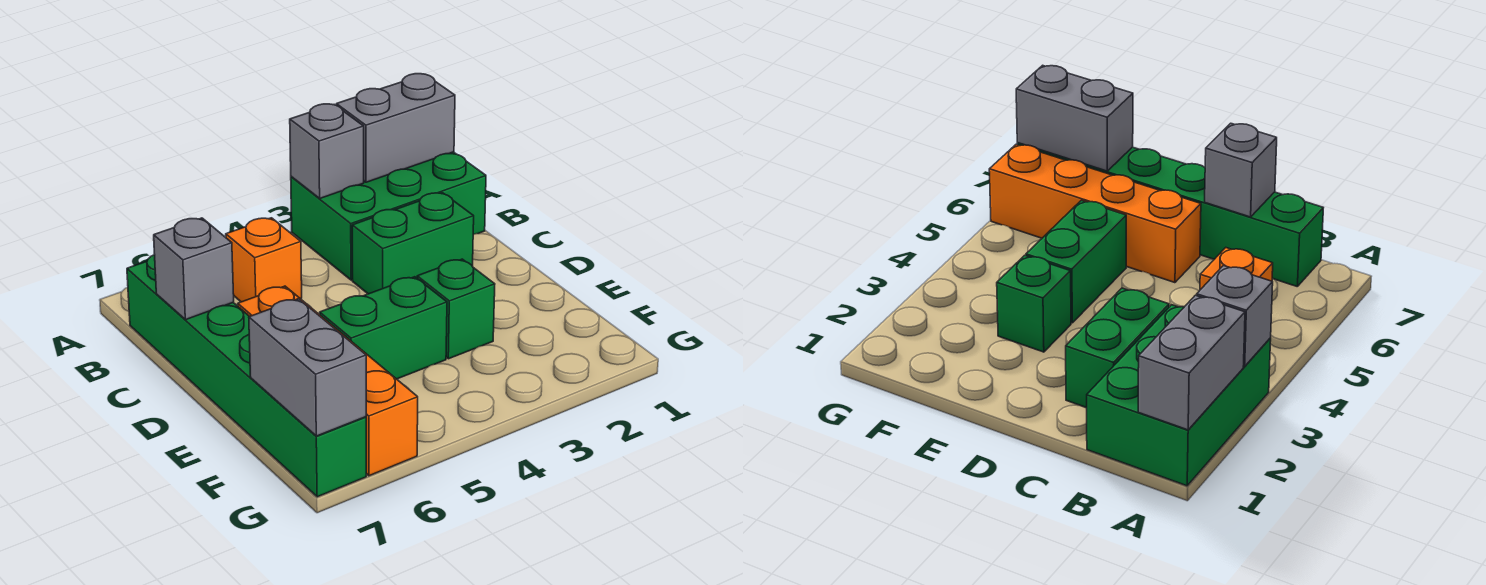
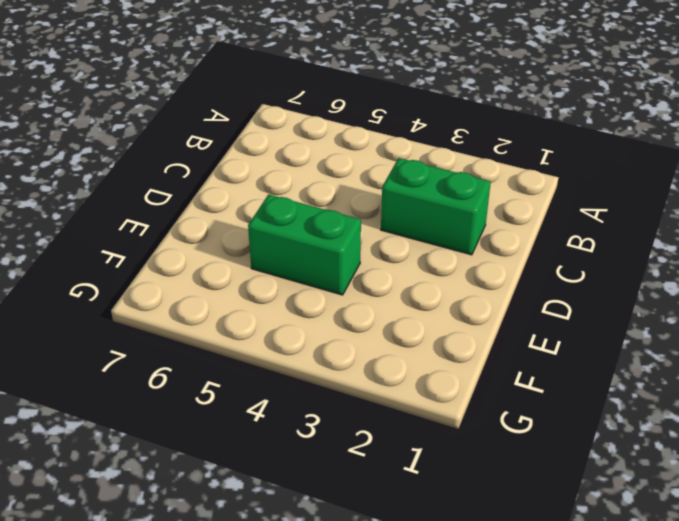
none -> green 2x3 brick [291,152,486,280]
none -> orange 1x1 brick [226,218,302,302]

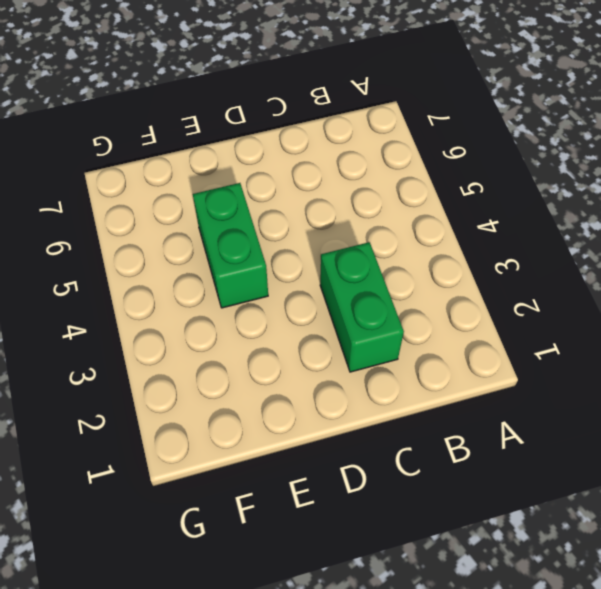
none -> green 2x3 brick [291,152,486,280]
none -> orange 1x1 brick [226,218,302,302]

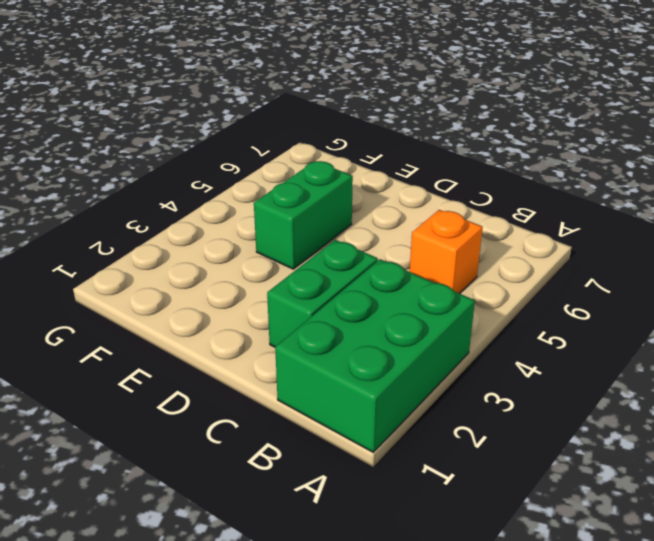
none -> green 1x6 brick [127,255,366,497]
none -> orange 1x4 brick [238,286,418,476]

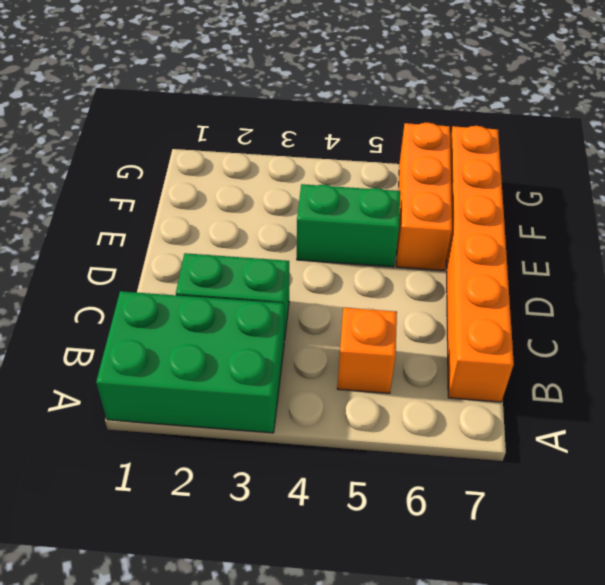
orange 1x6 brick [446,126,514,402] -> green 1x6 brick [127,255,366,497]
orange 1x3 brick [396,123,452,270] -> orange 1x4 brick [238,286,418,476]
none -> green 1x1 brick [417,259,495,359]
none -> grey 1x2 brick [336,74,455,182]

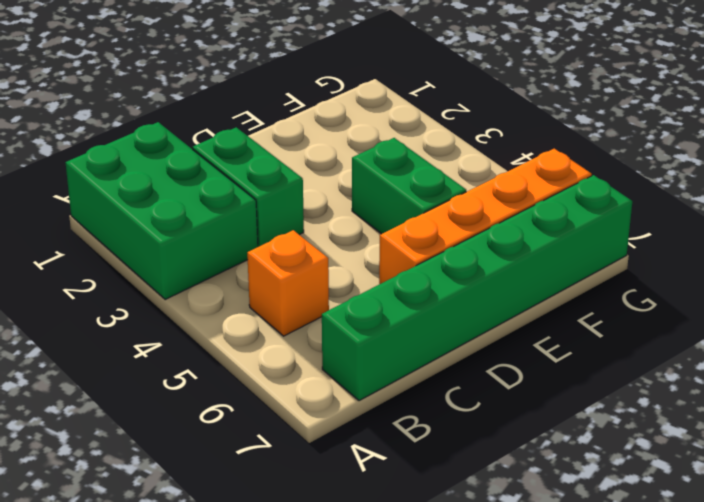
none -> green 1x1 brick [417,259,495,359]
none -> grey 1x2 brick [336,74,455,182]

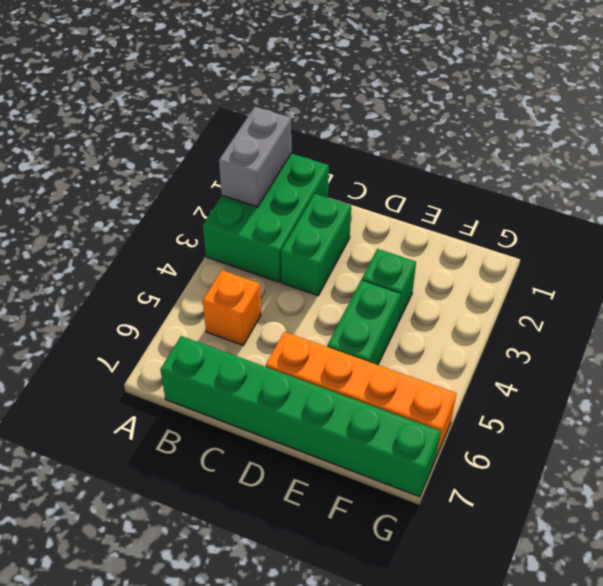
none -> grey 1x1 brick [290,104,364,198]
none -> grey 1x1 brick [154,218,234,320]

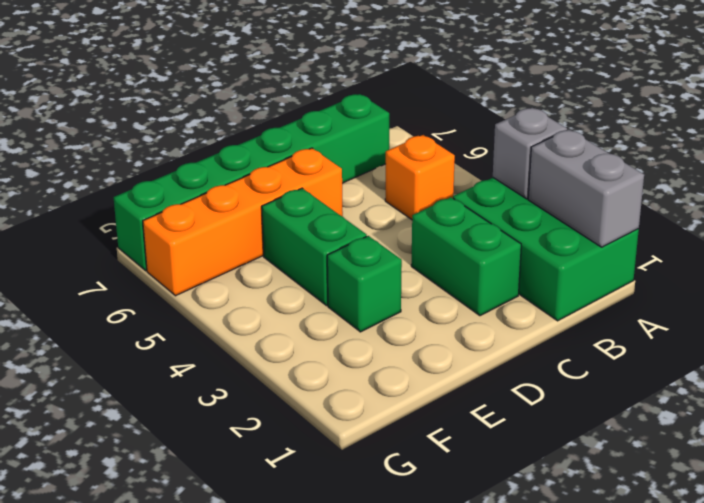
none -> grey 1x1 brick [154,218,234,320]
none -> grey 1x2 brick [249,299,366,436]

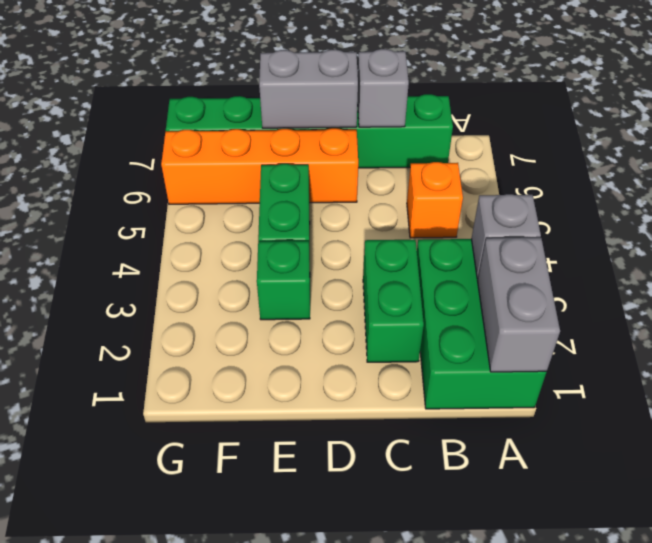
grey 1x2 brick [259,49,358,128] -> grey 1x2 brick moved to [249,299,366,436]

